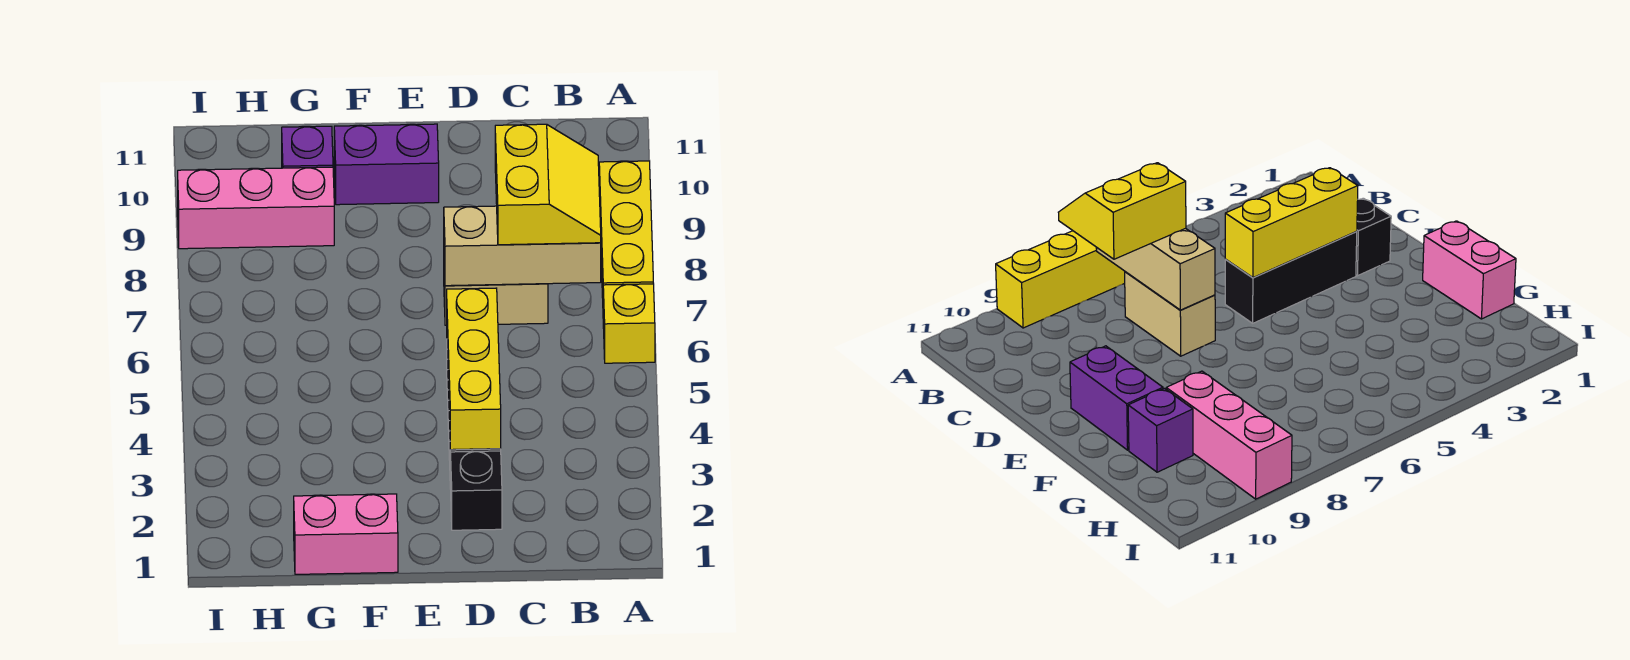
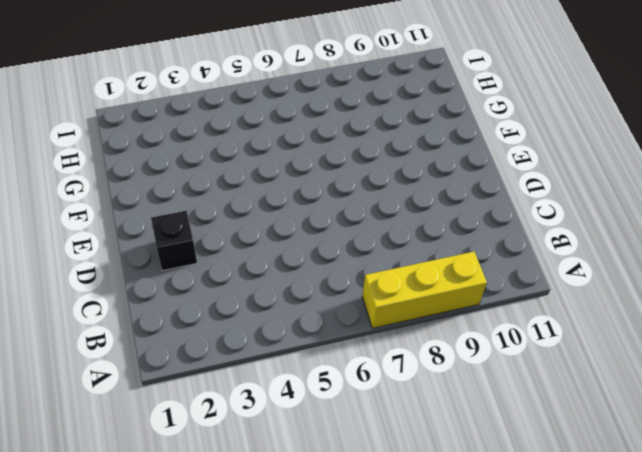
none -> yellow 1x1 brick [603,284,655,363]
none -> tan 1x2 brick [444,267,548,325]
none -> black 1x3 brick [1225,231,1357,323]

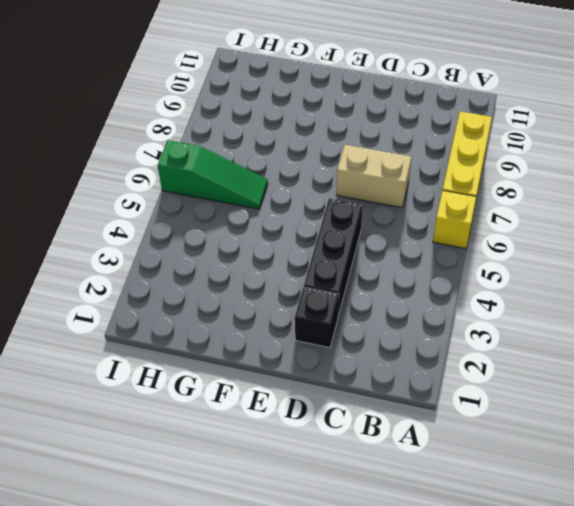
green 1x3 slope [158,140,268,209] -> none
none -> purple 1x2 brick [334,124,439,205]
none -> pink 1x2 brick [294,494,398,574]
none -> pink 1x3 brick [178,167,334,249]

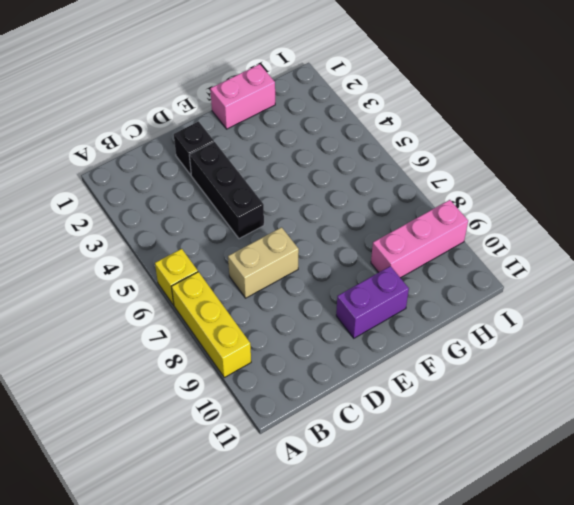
none -> purple 1x1 brick [282,126,333,168]
none -> tan 1x3 brick [444,206,601,286]
none -> yellow 1x3 brick [447,288,501,450]

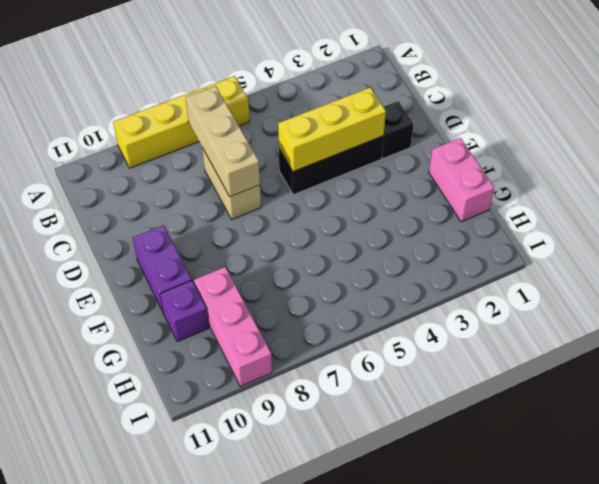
none -> yellow 2x2 slope [495,124,601,245]

